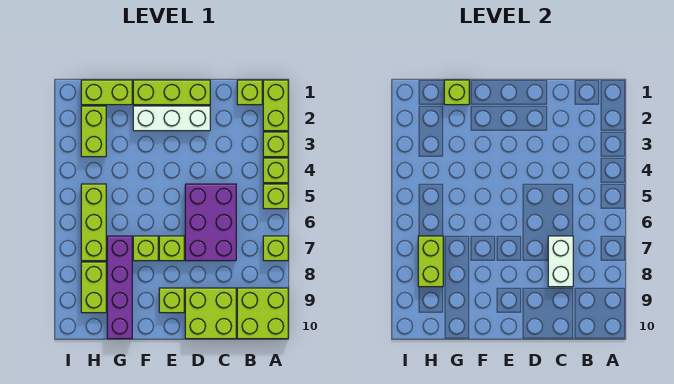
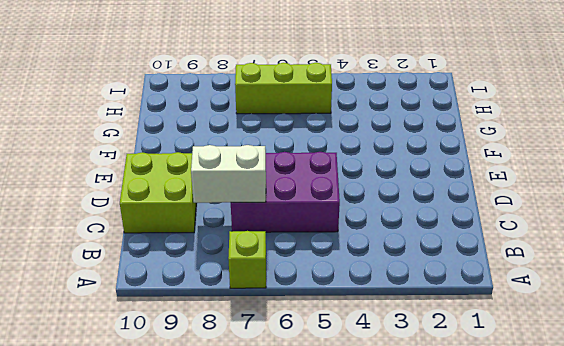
none -> lime 1x2 brick [263,80,288,131]
none -> lime 1x1 brick [263,132,288,157]
none -> lime 1x1 brick [263,158,288,183]

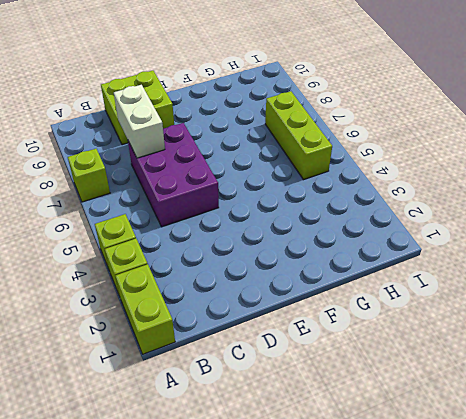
none -> lime 1x1 brick [263,184,288,209]
none -> lime 2x2 brick [237,288,288,339]
none -> lime 1x1 brick [237,80,262,105]

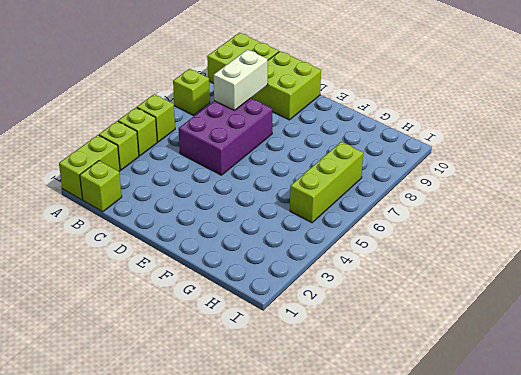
none -> lime 1x3 brick [133,80,210,105]
none -> white 1x3 brick [133,106,210,131]
none -> lime 1x1 brick [159,236,184,261]

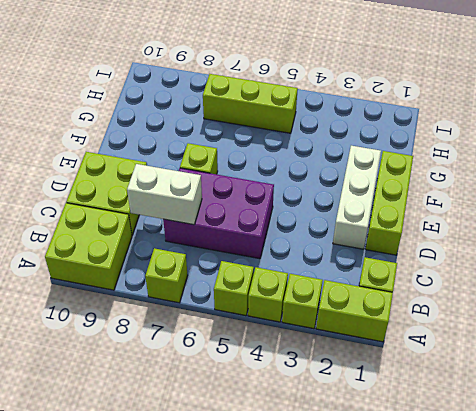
none -> lime 1x1 brick [159,288,184,313]
none -> lime 1x1 brick [133,236,158,261]
none -> lime 1x2 brick [81,80,132,105]

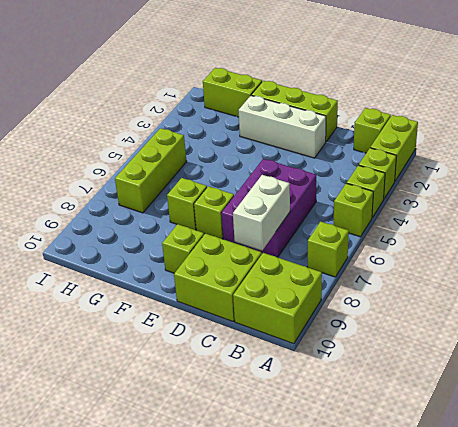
none -> purple 1x4 brick [107,236,132,339]
none -> lime 1x2 brick [81,106,106,157]
none -> lime 1x2 brick [81,262,106,313]

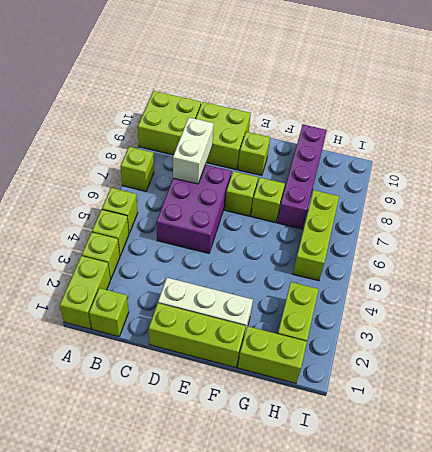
none -> lime 1x2 brick [81,262,106,313]
none -> lime 1x1 brick [444,80,469,105]
none -> lime 1x2 brick [418,236,443,287]

